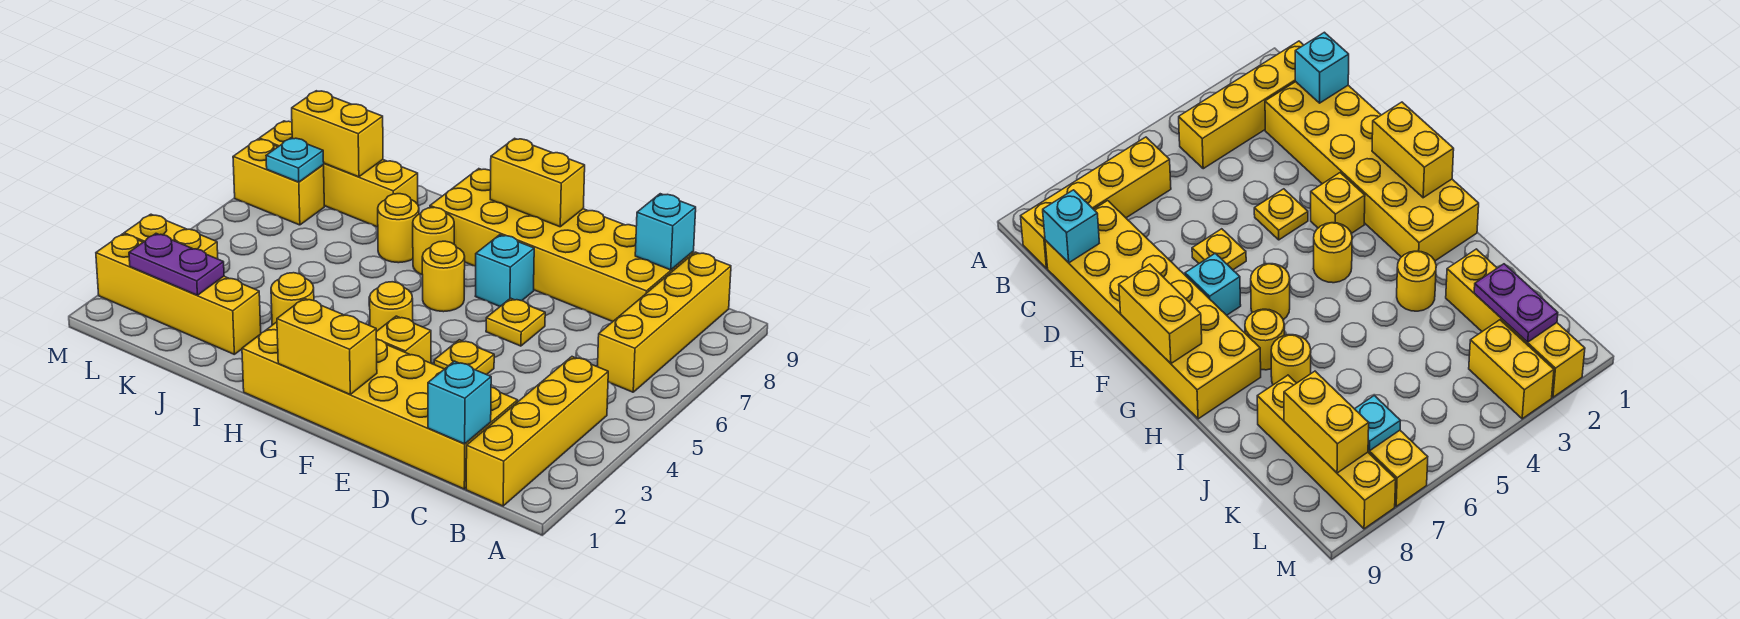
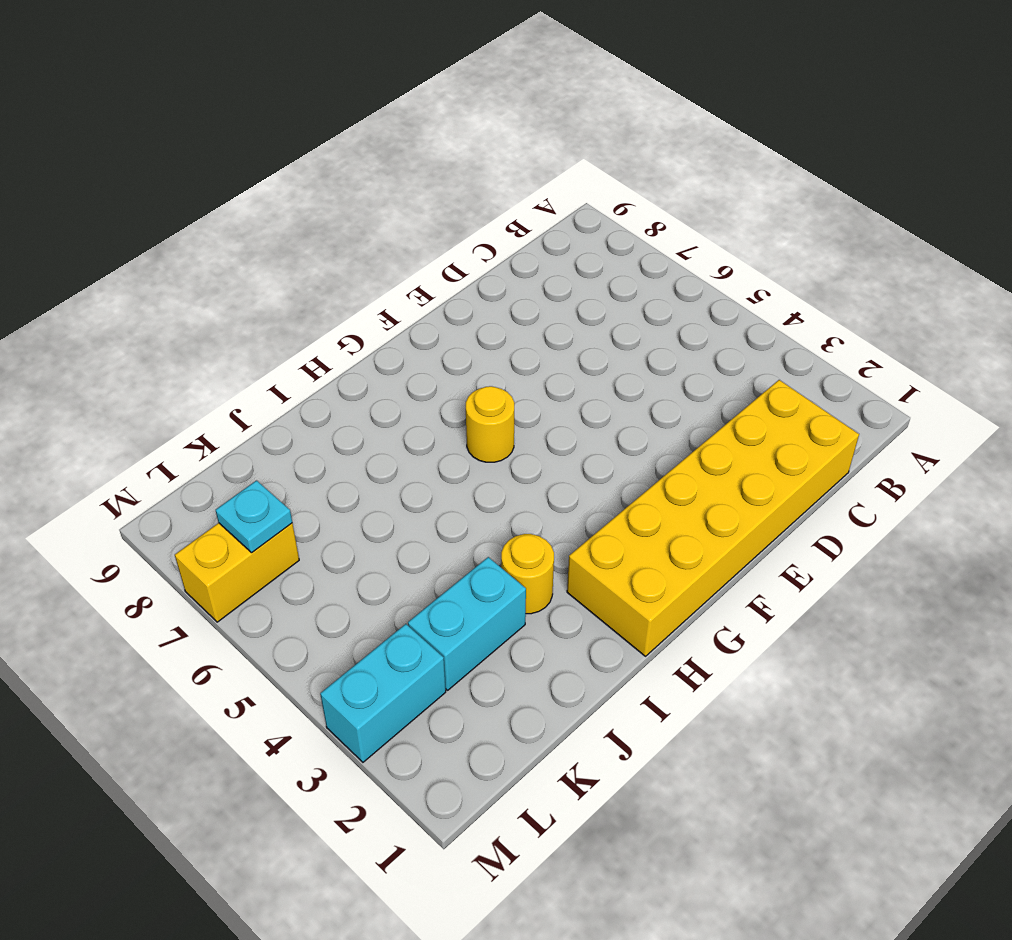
cyan 1x2 brick [408,557,526,690] -> none
cyan 1x2 brick [320,624,446,762] -> yellow 1x2 brick [124,214,218,259]
none -> yellow 1x4 brick [466,357,608,506]
none -> yellow 1x4 brick [598,252,731,392]
none -> yellow 2x6 brick [430,169,693,322]

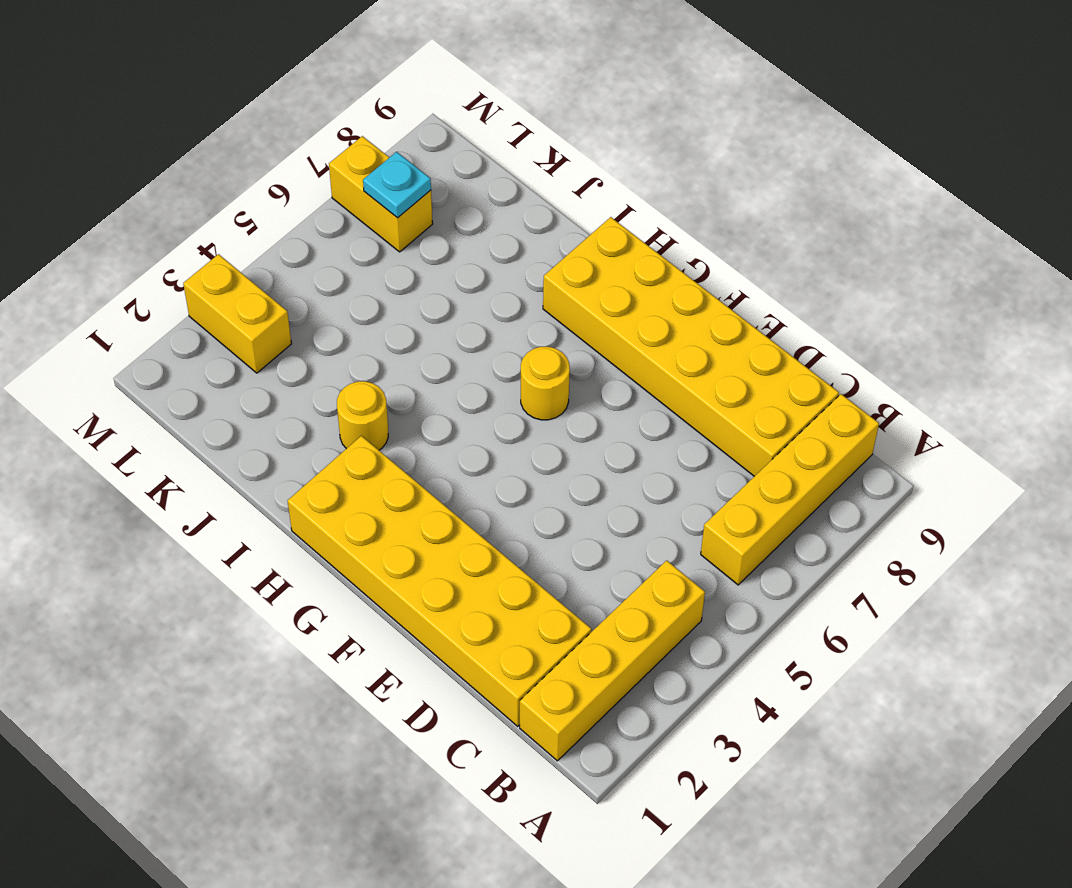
none -> yellow 1x1 plate [434,340,494,375]
none -> yellow 1x1 plate [486,298,545,346]
none -> yellow 1x1 brick [376,316,431,363]

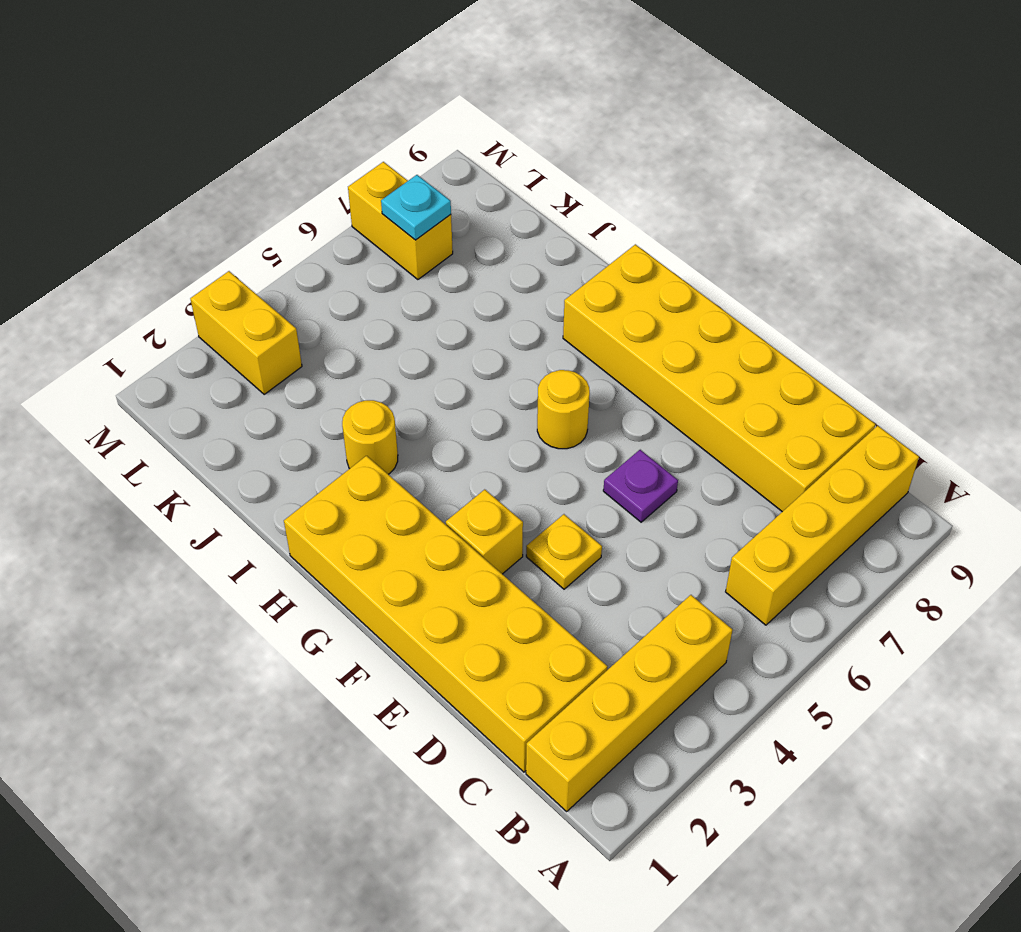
purple 1x1 plate [603,450,678,522] -> yellow 1x1 plate [486,298,545,346]
none -> cyan 1x1 brick [476,235,534,306]
none -> yellow 1x1 round brick [370,282,413,332]
none -> yellow 1x1 round brick [413,207,454,275]

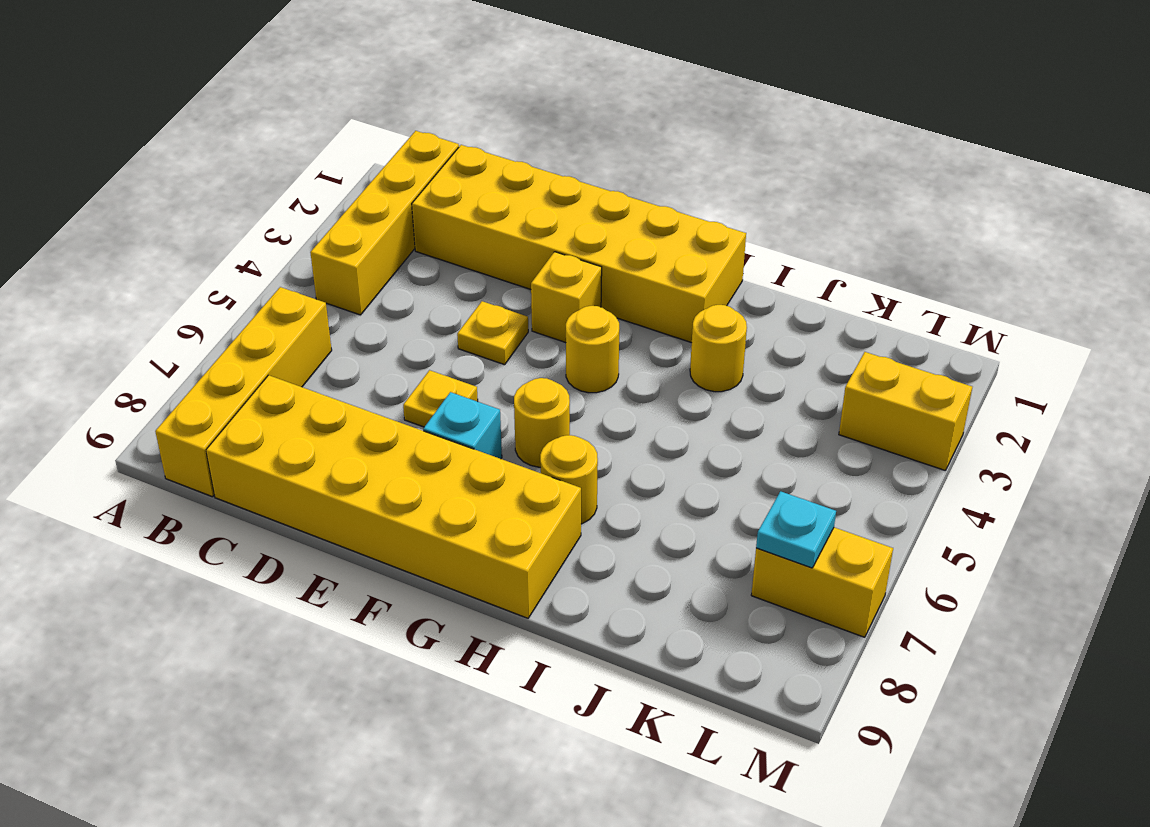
none -> yellow 1x1 round brick [378,194,419,263]
none -> yellow 1x4 brick [96,234,261,354]
none -> yellow 1x4 brick [259,121,418,227]

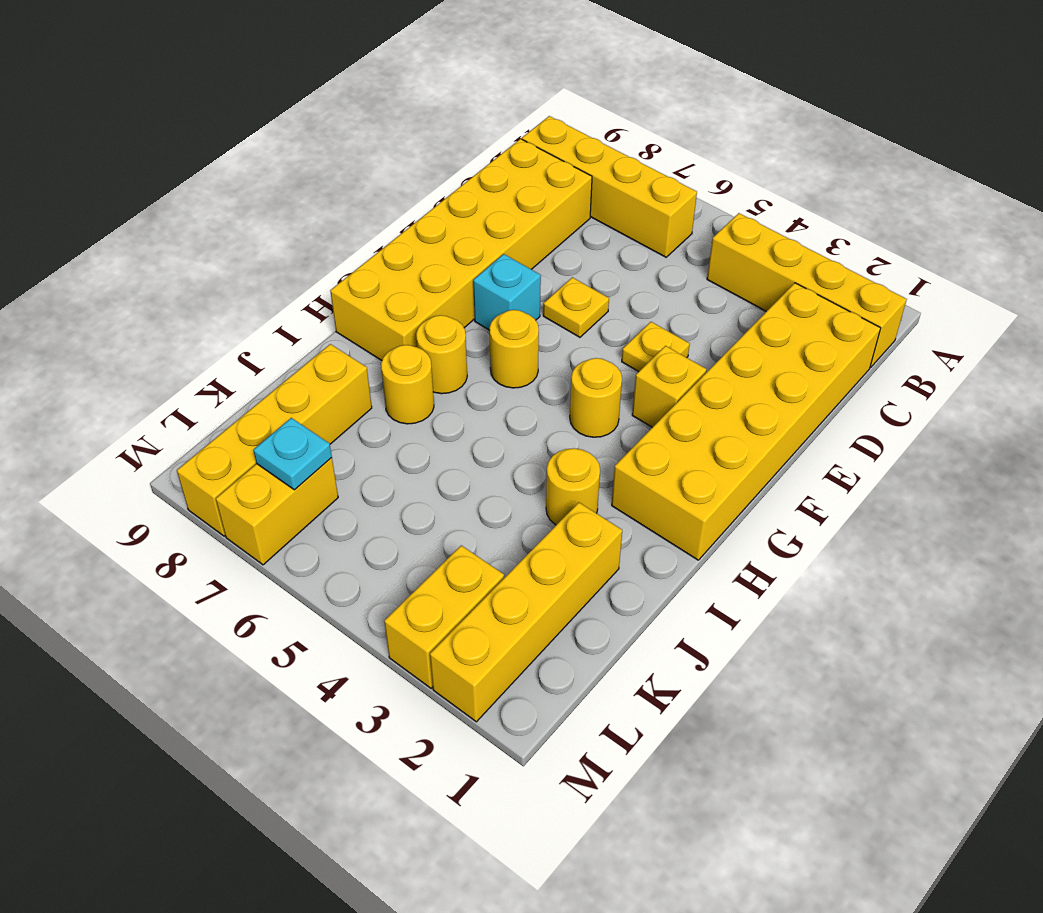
none -> cyan 1x1 brick [428,361,491,444]
none -> cyan 1x1 brick [635,194,696,270]
none -> yellow 1x2 brick [277,298,377,394]

